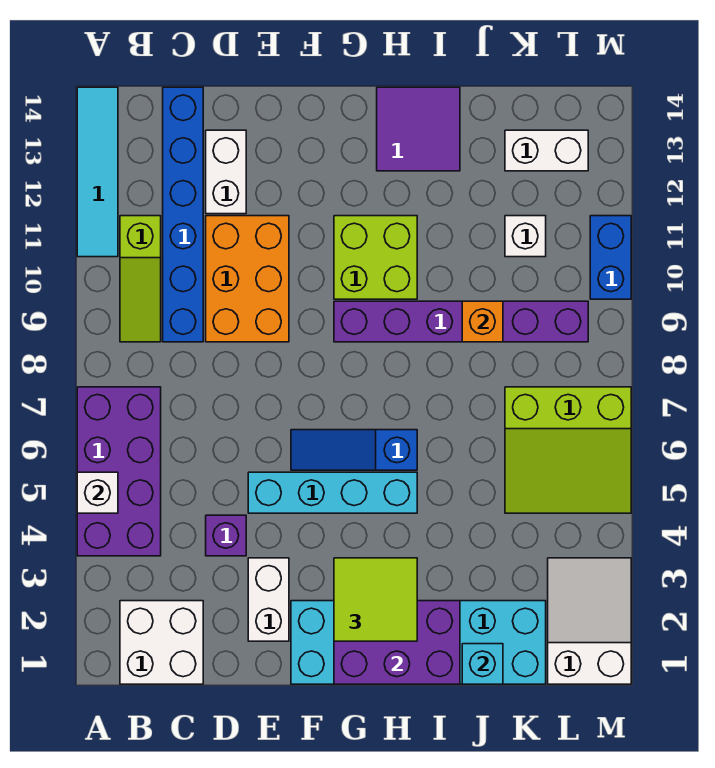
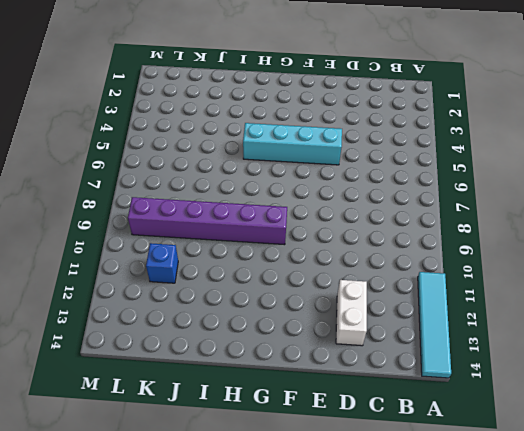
blue 1x1 brick [146,243,178,283] -> white 1x1 brick [505,216,546,257]
none -> purple 2x4 brick [77,387,161,556]
none -> white 2x2 brick [120,601,203,684]
none -> lime 1x3 slope [120,216,161,342]

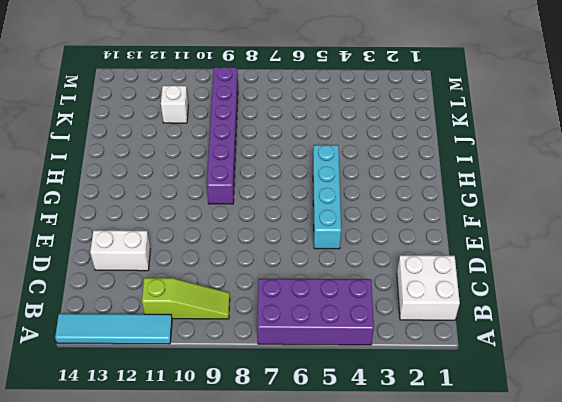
none -> blue 1x6 brick [163,87,203,342]
none -> purple 1x1 brick [206,515,246,556]
none -> orange 2x3 brick [206,216,289,342]

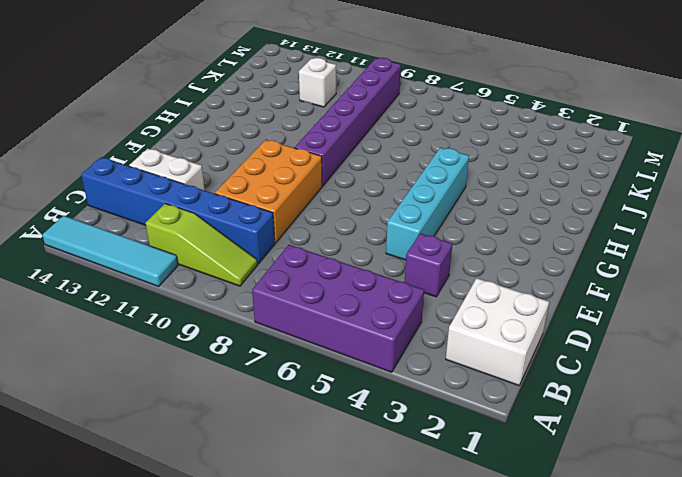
orange 2x3 brick [215,140,322,243] -> orange 2x3 brick turned to [206,216,289,342]
none -> white 1x2 brick [248,558,289,641]
none -> cyan 2x6 brick [291,601,546,684]
none -> blue 1x3 slope [291,430,417,470]

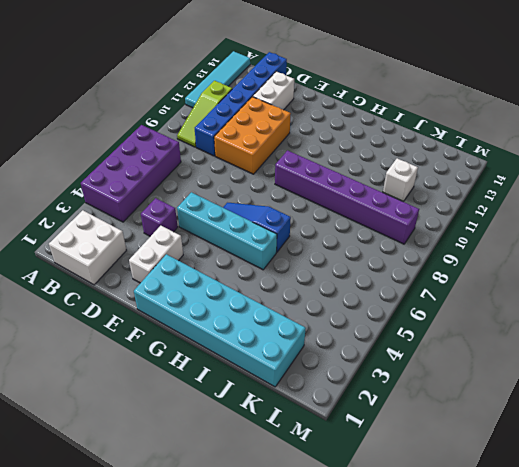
none -> lime 2x2 brick [334,216,417,299]
none -> purple 2x2 tile [377,87,460,171]
none -> lime 3x3 slope [505,387,631,513]

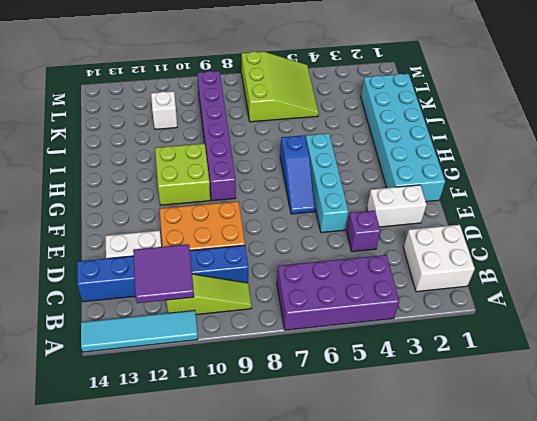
purple 2x2 tile [133,244,194,303] -> purple 2x2 tile moved to [377,87,460,171]
none -> white 1x2 brick [505,130,588,171]
none -> white 2x3 slope [548,558,631,684]
none -> blue 1x2 brick [590,216,631,299]

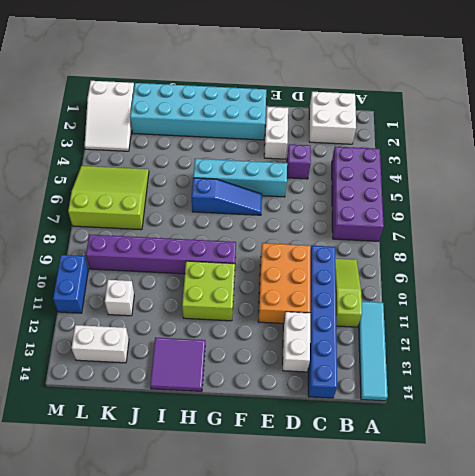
none -> white 1x1 brick [77,472,118,513]
none -> purple 2x3 brick [334,601,460,684]
none -> cyan 1x1 brick [462,644,503,684]

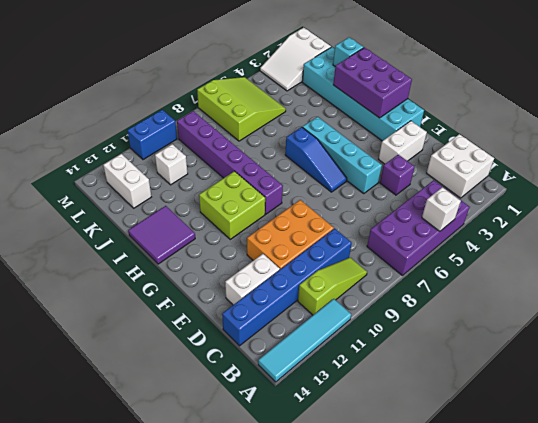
none -> orange 1x1 brick [462,301,503,342]
none -> lime 2x2 tile [334,558,417,641]

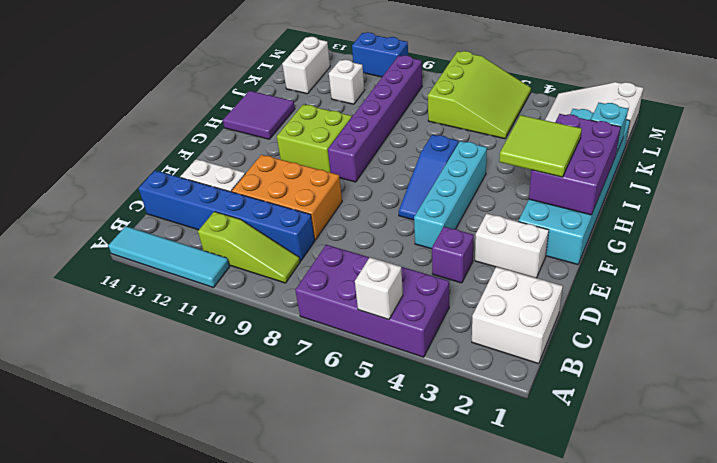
none -> orange 1x1 brick [462,301,503,342]

